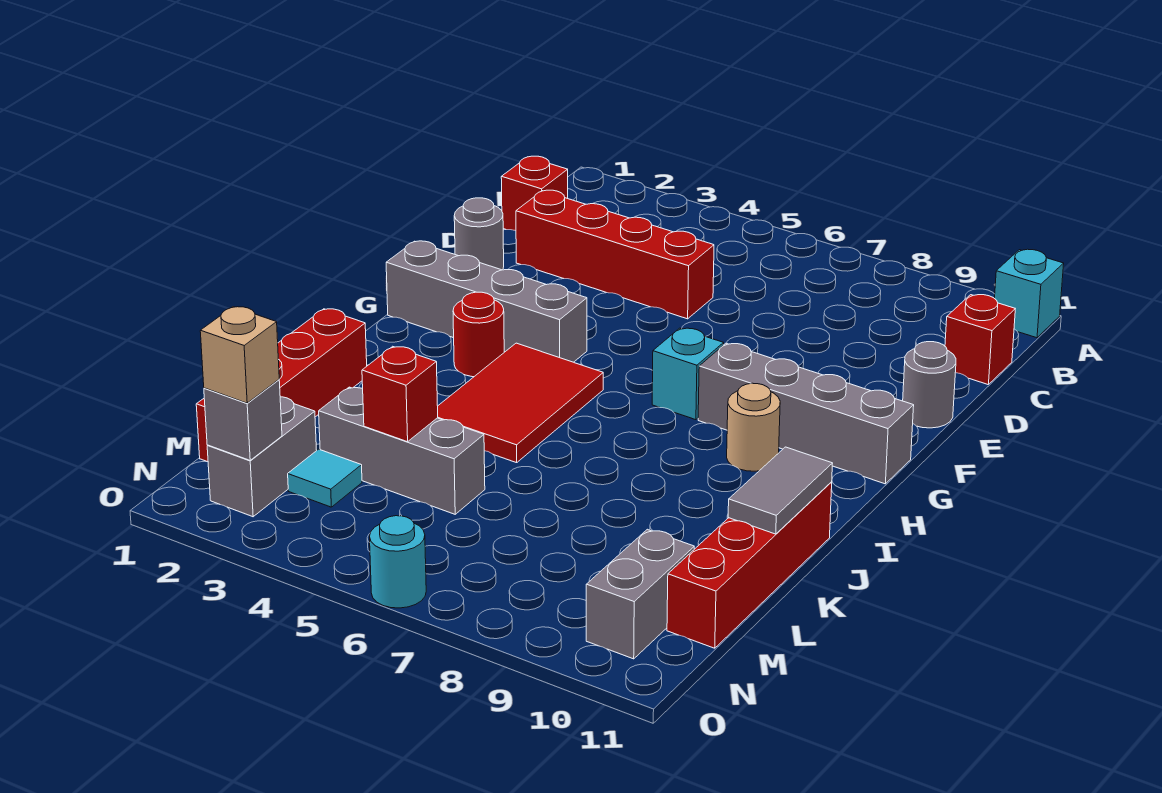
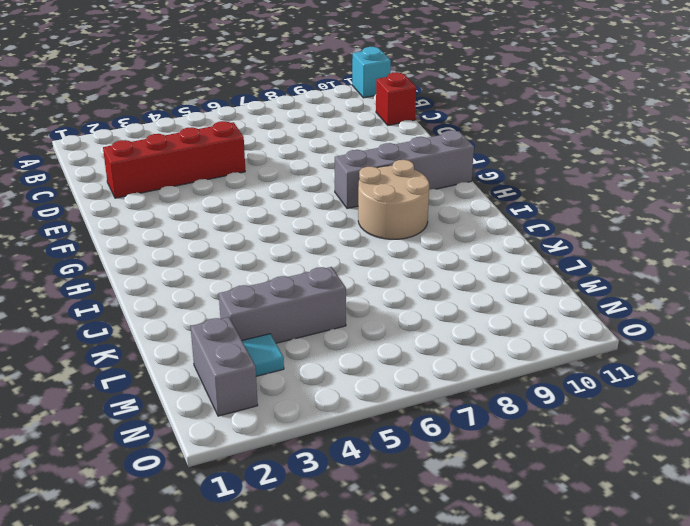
tan 2x2 round brick [358,160,429,239] -> tan 1x1 round brick [727,383,780,471]
none -> red 1x1 brick [501,156,568,231]
none -> grey 1x1 round brick [454,198,504,270]
none -> grey 1x1 round brick [903,342,956,428]

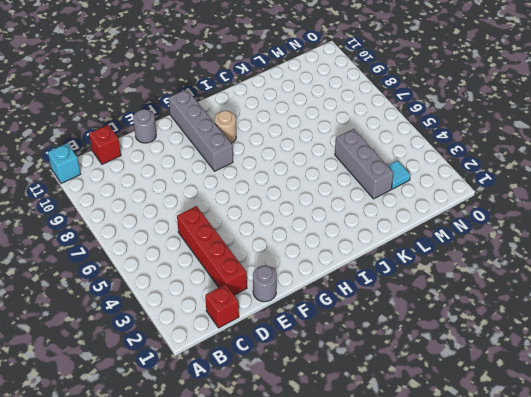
none -> grey 1x4 brick [386,241,587,362]
none -> cyan 1x1 brick [652,328,724,420]
none -> red 1x1 round brick [453,292,504,377]

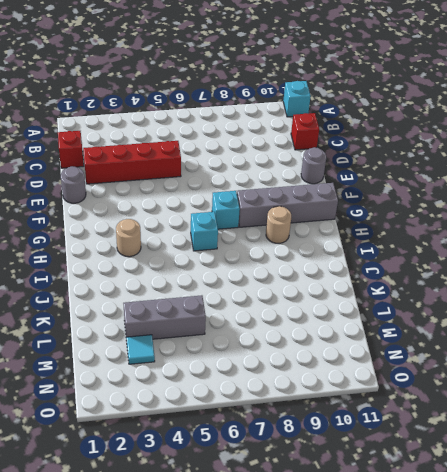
tan 1x1 round brick [116,219,141,257] -> red 1x1 round brick [453,292,504,377]
cyan 1x1 brick [191,212,218,251] -> none
none -> grey 1x4 brick [386,241,587,362]
none -> red 2x3 tile [438,343,603,463]
none -> red 1x4 brick [196,309,367,462]

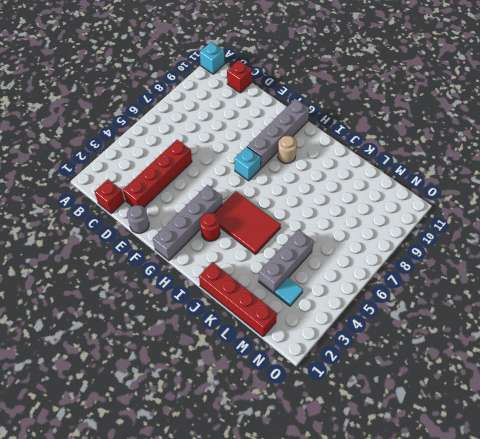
none -> grey 1x1 round brick [903,342,956,428]
none -> red 1x4 brick [667,482,832,648]
none -> grey 1x2 brick [207,397,317,517]

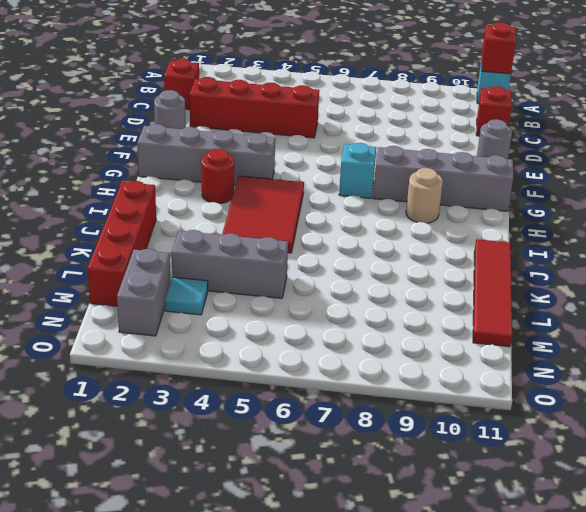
red 1x1 brick [481,22,516,74] -> red 1x1 brick moved to [362,346,438,442]
red 1x4 tile [473,239,512,347] -> red 1x4 brick [667,482,832,648]
none -> grey 1x2 brick [586,529,694,659]
none -> cyan 1x1 round brick [370,516,426,608]
none -> grey 1x2 tile [728,447,833,534]

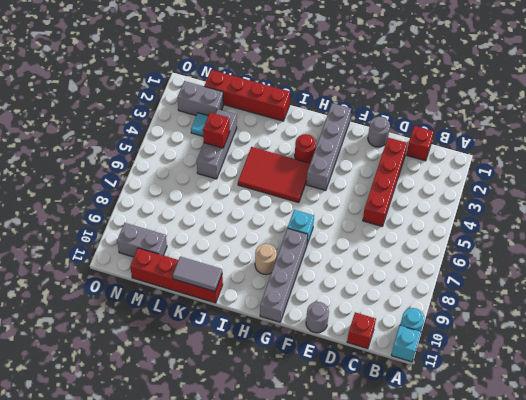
cyan 1x1 round brick [400,308,424,332] -> cyan 1x1 round brick moved to [370,516,426,608]
none -> grey 1x1 brick [204,380,282,460]
none -> tan 1x1 brick [200,307,279,403]

